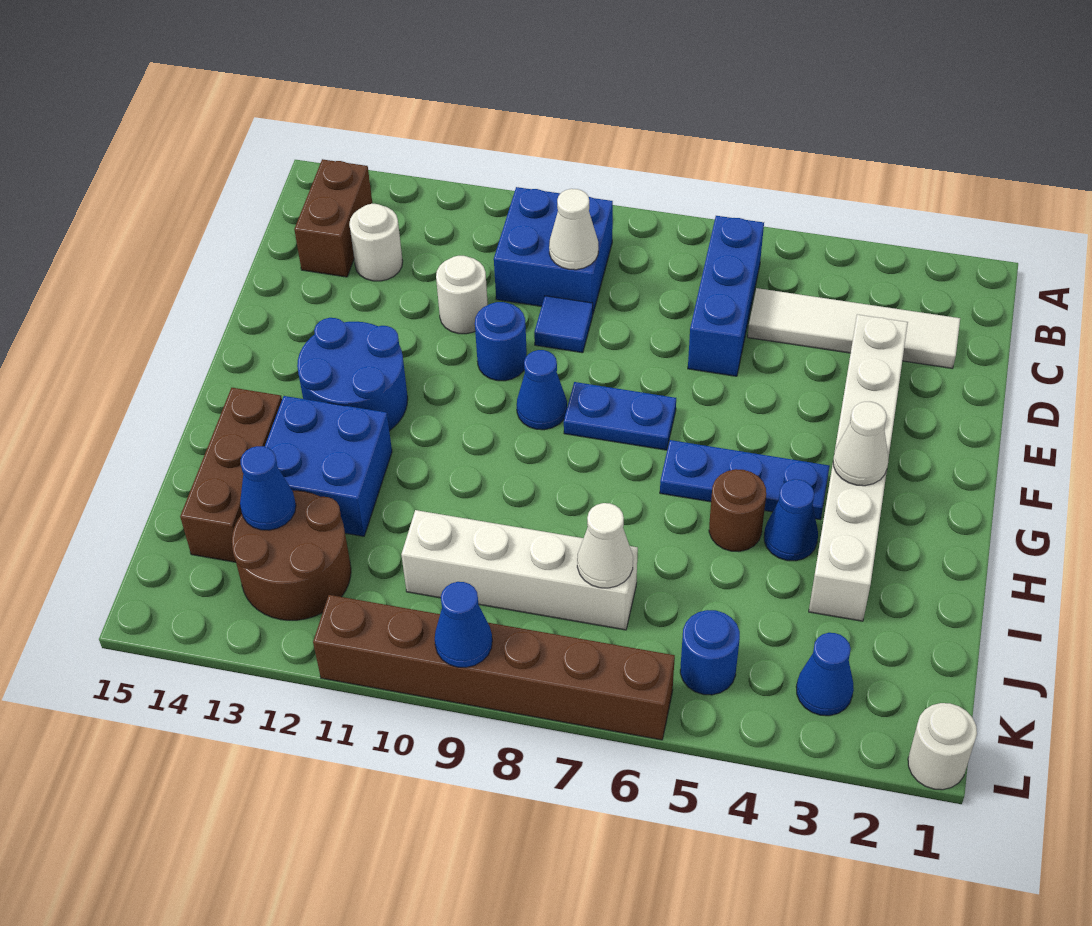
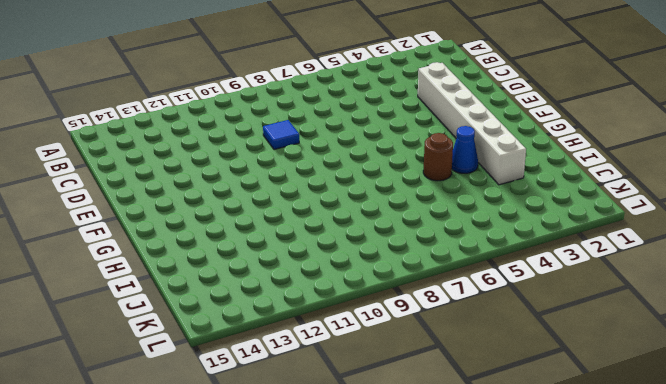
none -> blue 1x3 brick [688,216,764,376]
none -> blue 2x2 brick [494,187,613,313]
none -> brown 1x2 brick [294,159,372,277]

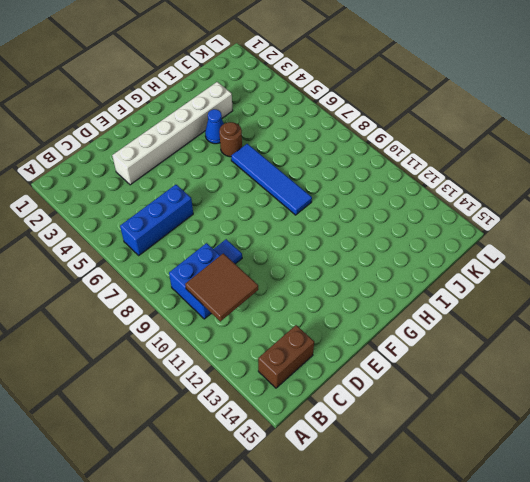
brown 2x2 tile [185,253,258,321] -> none
blue 1x4 tile [231,144,312,215] -> none
none -> white 1x4 tile [748,288,960,369]
none -> white 1x1 round brick [349,204,403,281]
none -> white 1x1 round brick [436,256,488,334]

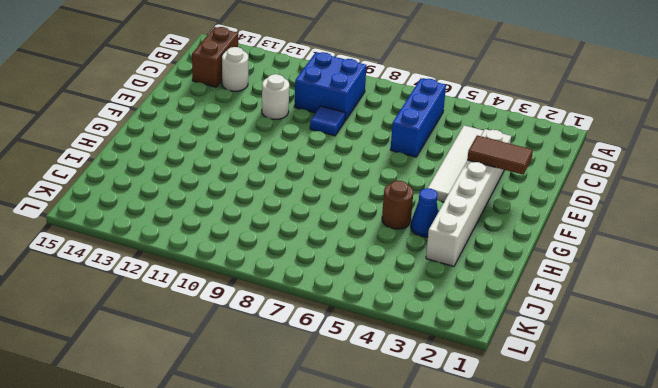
white 1x4 tile [428,126,484,202] -> white 1x4 tile turned to [748,288,960,369]
brown 1x2 tile [467,135,533,175] -> none
none -> blue 1x1 round brick [475,302,527,381]
none -> blue 1x2 plate [564,382,676,450]
none -> blue 1x1 cone [517,350,567,430]

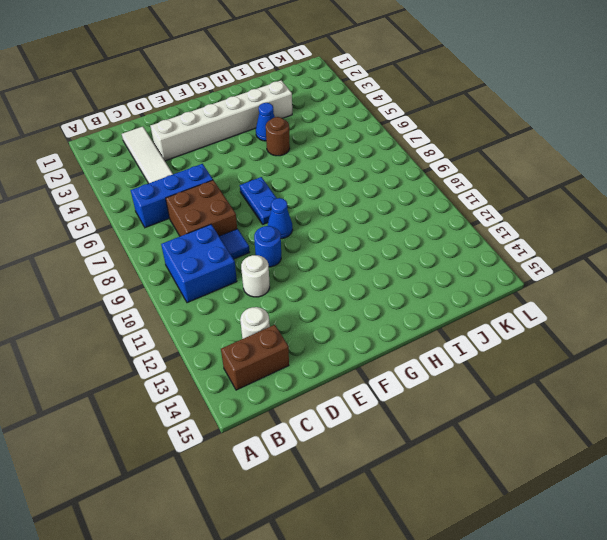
brown 2x2 brick [166,180,237,236] -> none
none -> blue 2x2 round brick [297,318,408,431]
none -> blue 1x3 plate [660,440,830,520]
none -> blue 2x2 brick [265,396,392,536]

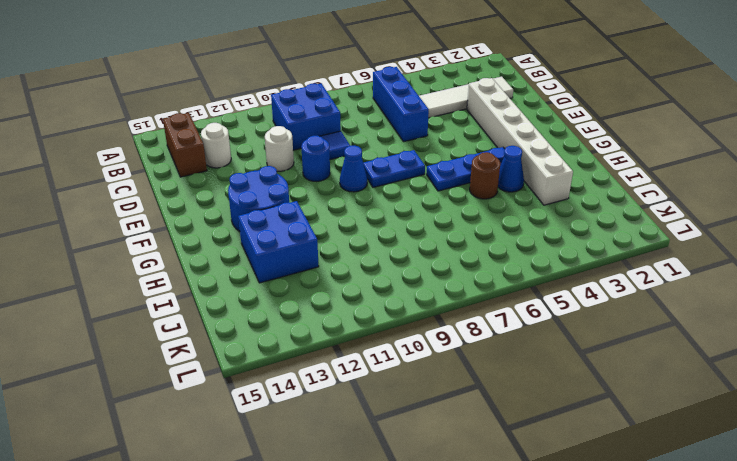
none -> brown 1x3 brick [180,388,282,562]
none -> white 1x4 brick [401,510,638,630]
none -> brown 2x2 round brick [232,491,351,620]

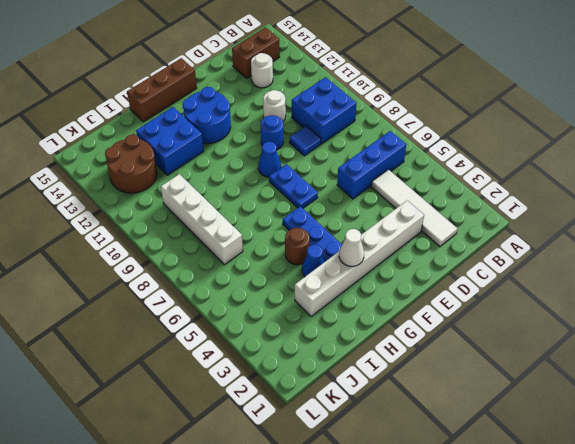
brown 1x3 brick [127,58,197,122] -> brown 1x3 brick moved to [180,388,282,562]
none -> blue 1x1 cone [796,633,854,716]
none -> blue 1x1 round brick [680,610,740,695]
none -> white 1x1 round brick [908,703,977,790]

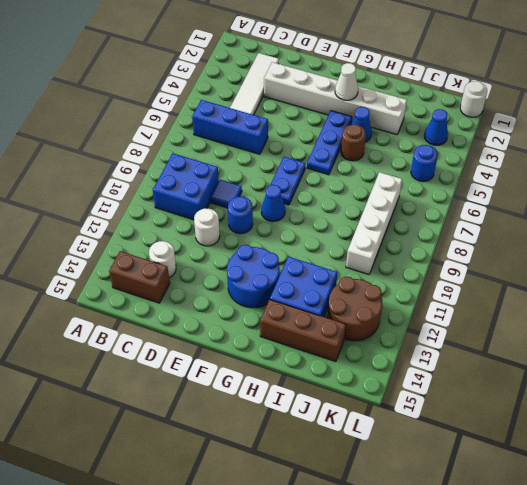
none -> brown 1x6 brick [313,595,675,740]
none -> white 1x1 cone [549,189,598,270]
none -> white 1x1 cone [577,503,633,588]

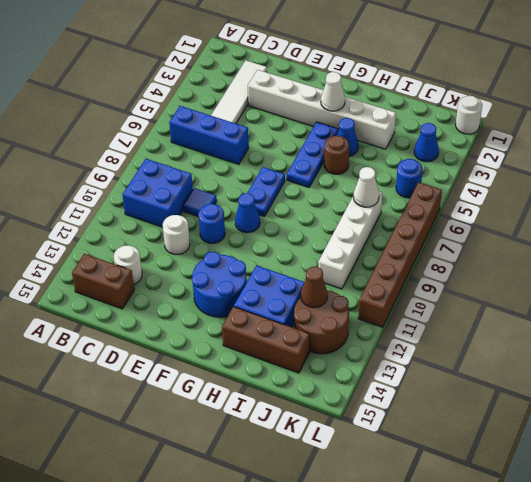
brown 1x1 cone [301,266,328,308] -> none
none -> white 1x1 cone [549,189,598,270]
none -> blue 1x1 cone [240,446,296,530]
none -> blue 1x1 cone [435,582,492,667]

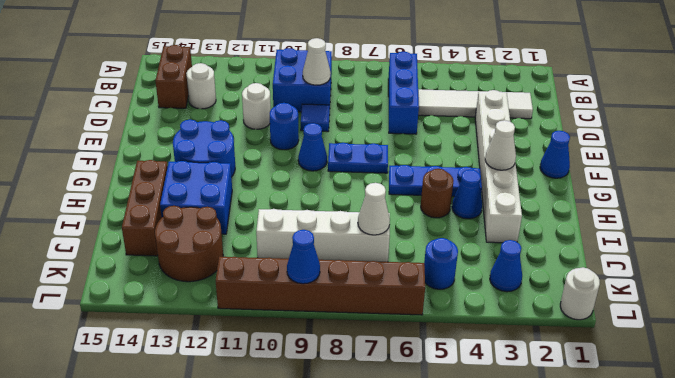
blue 1x1 cone [540,131,570,178] -> blue 1x1 cone moved to [240,446,296,530]

